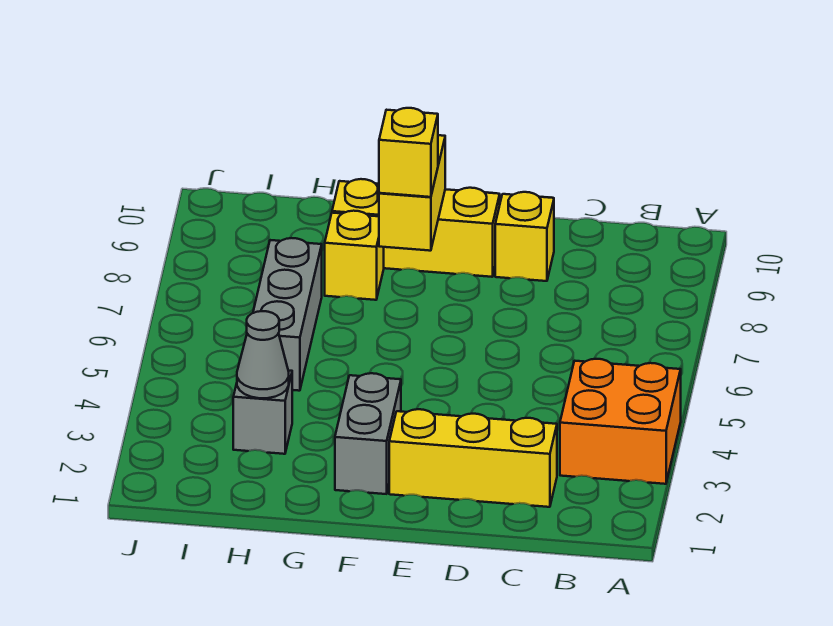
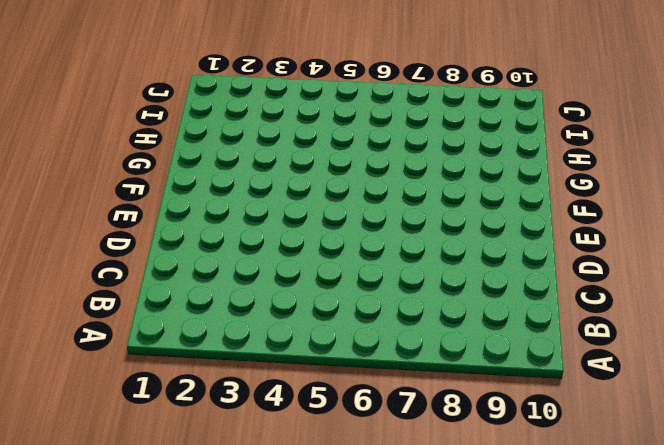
none -> orange 2x2 brick [560,359,681,484]
none -> yellow 1x3 brick [389,409,557,507]

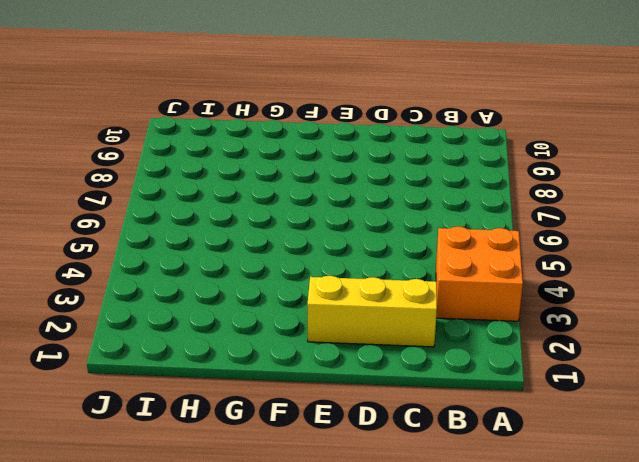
none -> yellow 1x1 brick [495,192,554,281]
none -> yellow 1x3 brick [332,179,500,277]

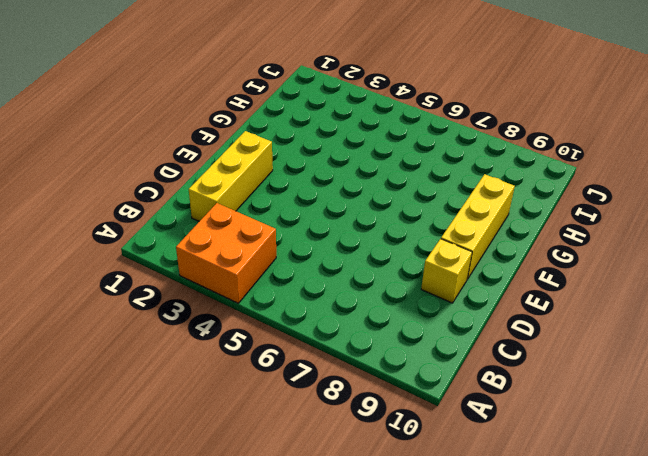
none -> grey 1x2 brick [335,373,401,494]
none -> yellow 1x1 brick [325,211,384,300]

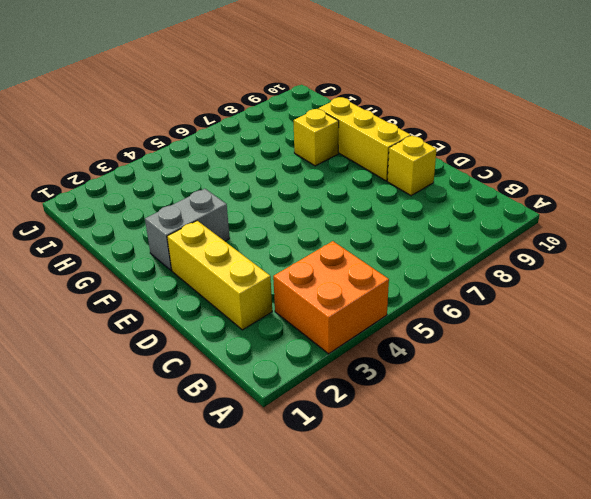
none -> grey 1x1 brick [233,370,292,454]
none -> grey 1x3 brick [253,238,322,391]

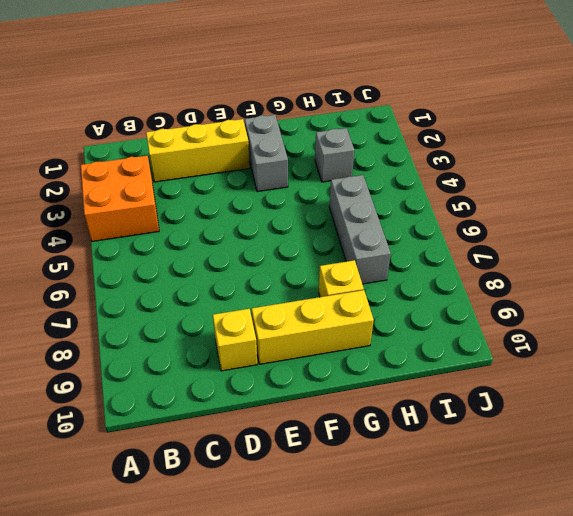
none -> yellow 1x2 brick [379,135,445,251]
none -> grey 1x1 cone [237,311,289,398]

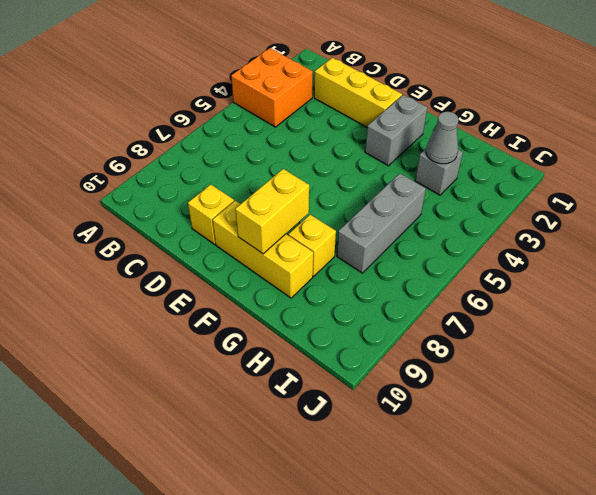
none -> yellow 1x1 brick [379,108,438,197]

